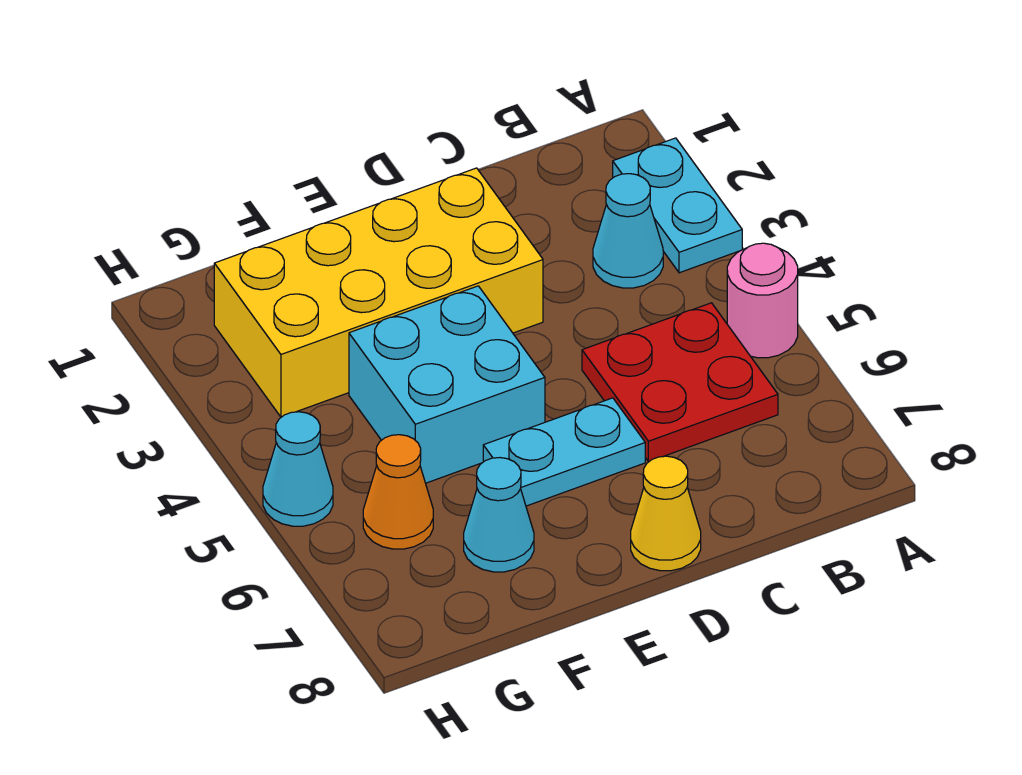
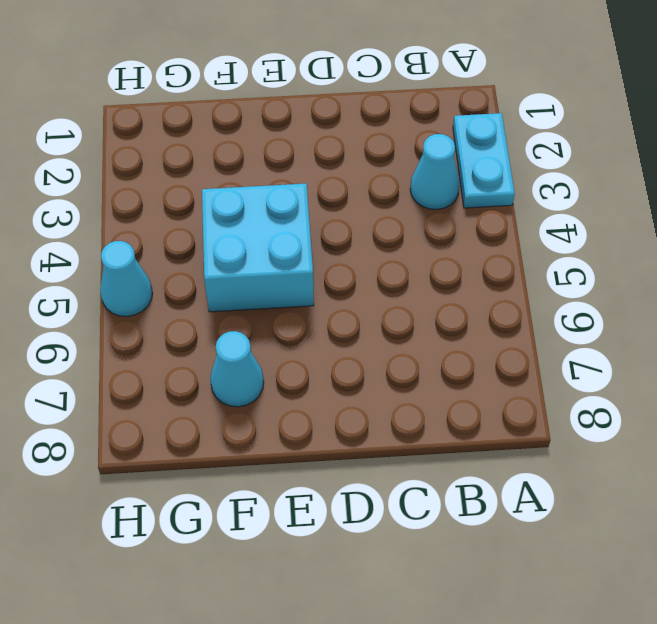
none -> pink 1x1 round brick [727,243,798,358]
none -> red 2x2 plate [582,303,778,462]

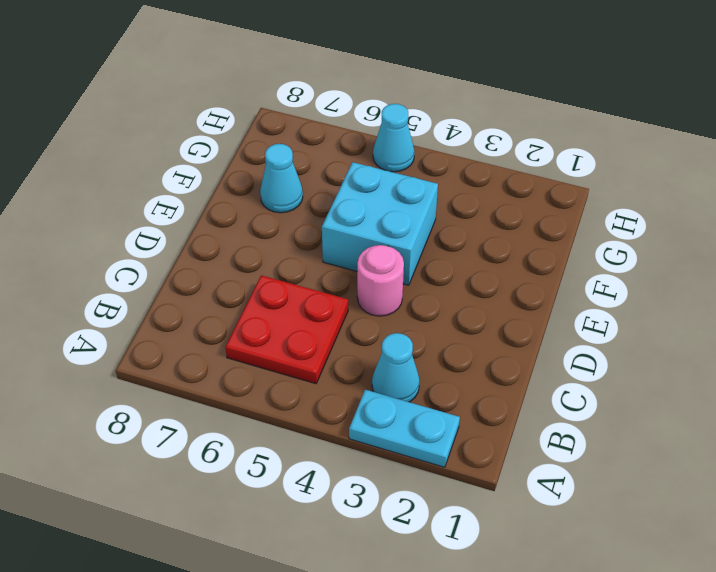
pink 1x1 round brick [357,245,404,316] -> pink 1x1 round brick moved to [727,243,798,358]
none -> yellow 2x4 brick [214,168,543,417]
none -> cyan 1x2 plate [483,398,645,506]

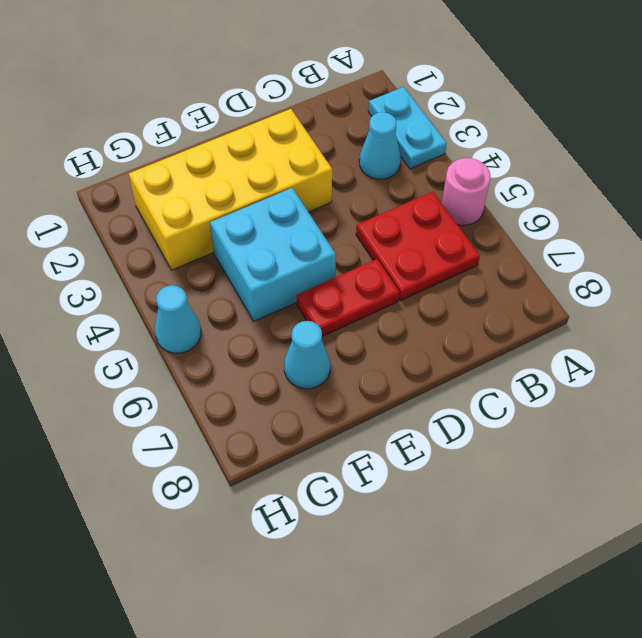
red 1x2 plate [297,259,400,336] -> cyan 1x2 plate [483,398,645,506]
none -> yellow 1x1 cone [631,456,701,571]
none -> orange 1x1 cone [363,435,433,549]

